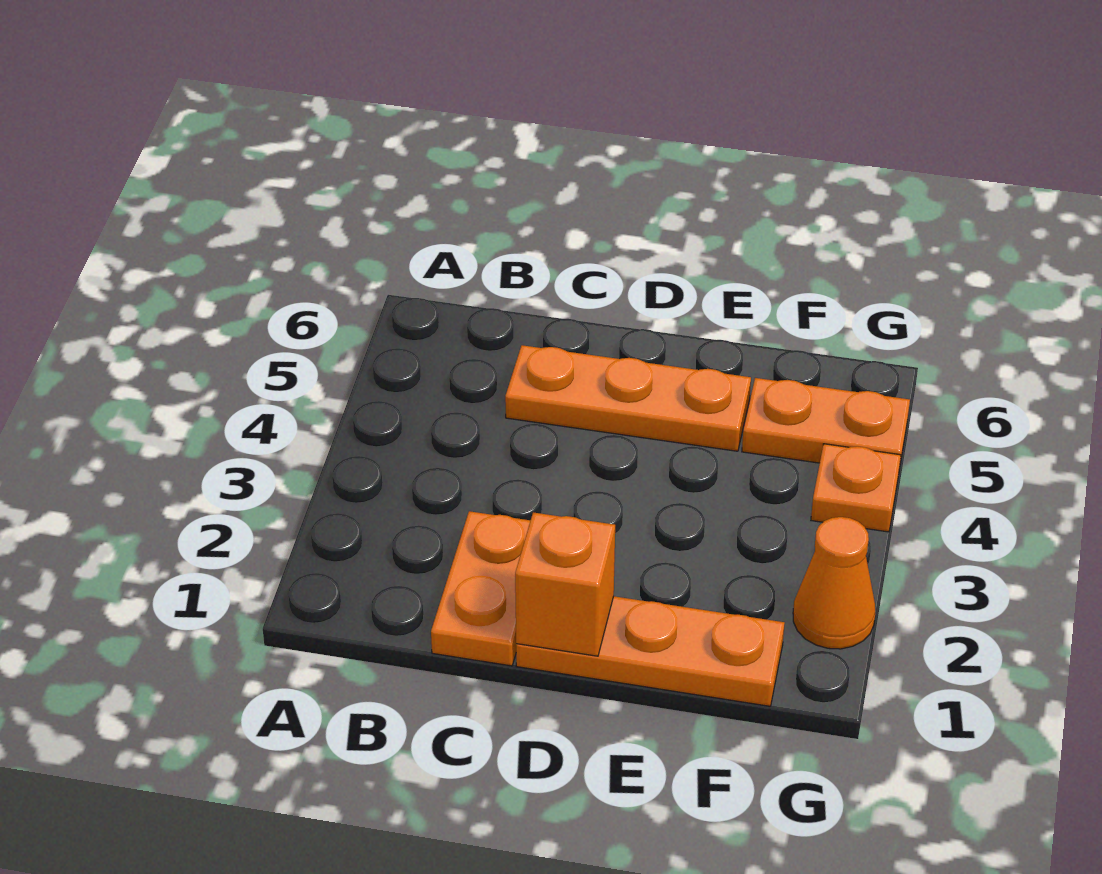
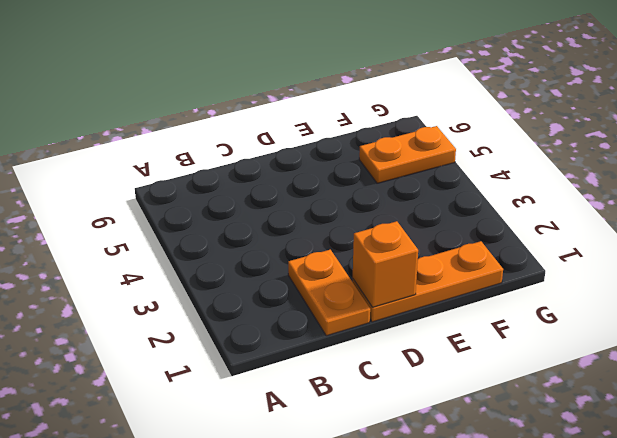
none -> orange 1x3 plate [505,345,751,451]
none -> orange 1x1 cone [793,517,875,649]

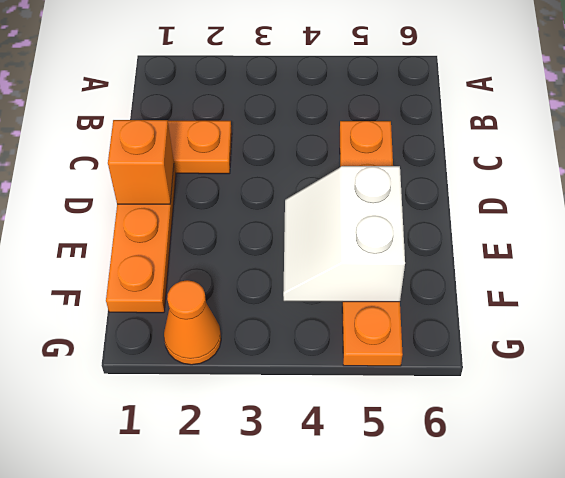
white 2x2 slope [283,166,405,302] -> none
none -> orange 1x1 plate [811,444,901,532]

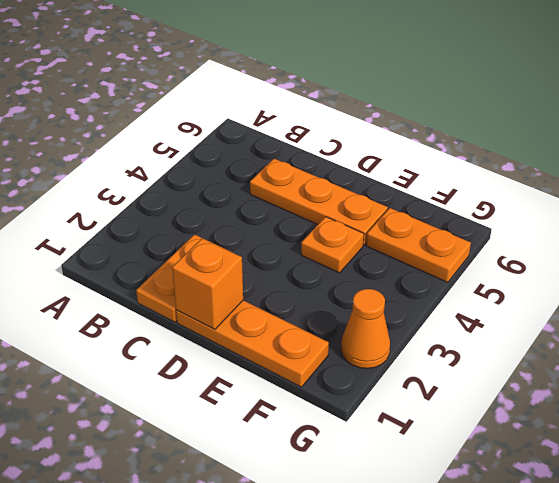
orange 1x1 plate [301,217,364,273] -> orange 1x1 plate moved to [811,444,901,532]

